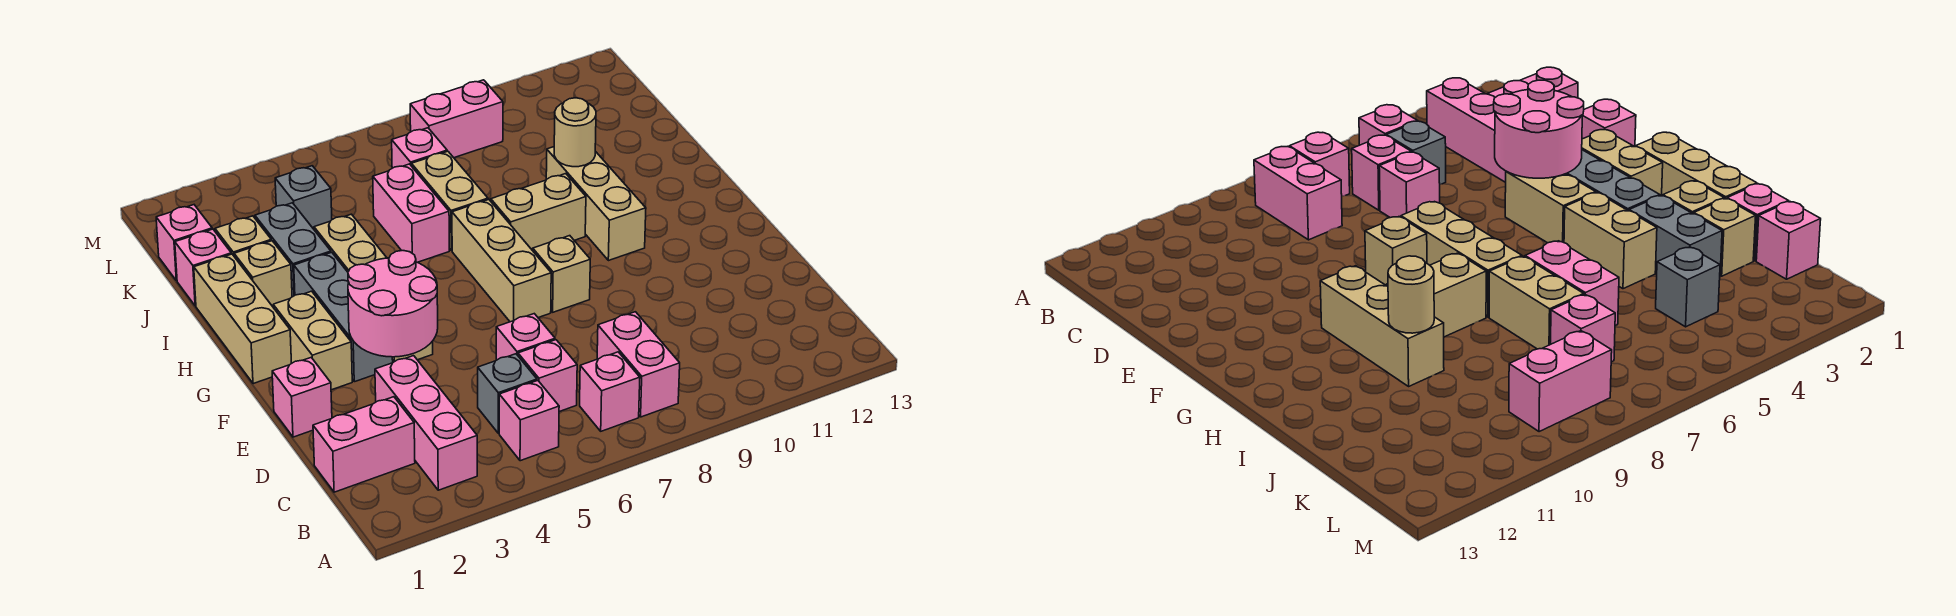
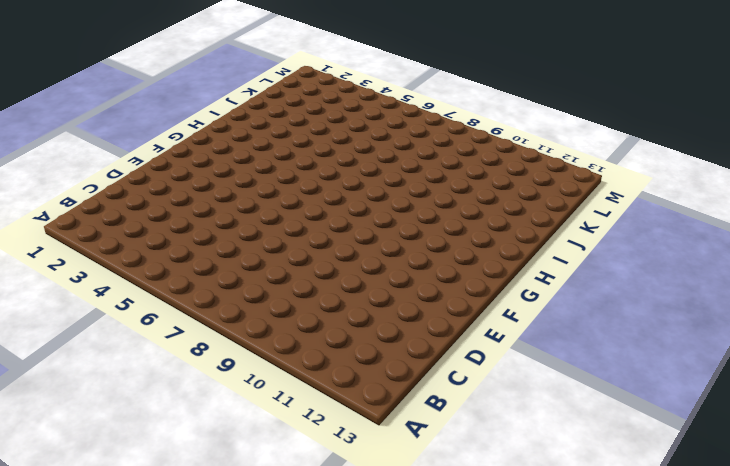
none -> pink 1x3 brick [375,356,477,490]
none -> pink 1x1 brick [499,381,559,461]
none -> pink 1x1 brick [580,352,640,431]
none -> pink 1x2 brick [597,312,680,417]

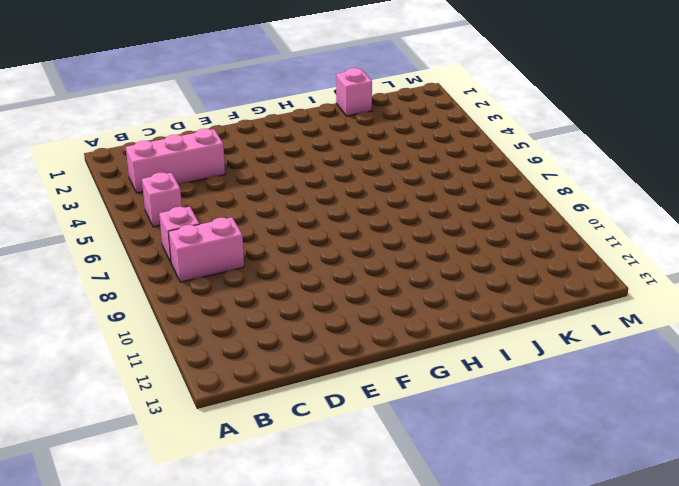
none -> pink 1x2 brick [313,397,415,492]
none -> grey 1x1 brick [478,354,537,433]
none -> pink 1x1 brick [518,340,577,412]
none -> pink 1x1 brick [496,314,555,360]

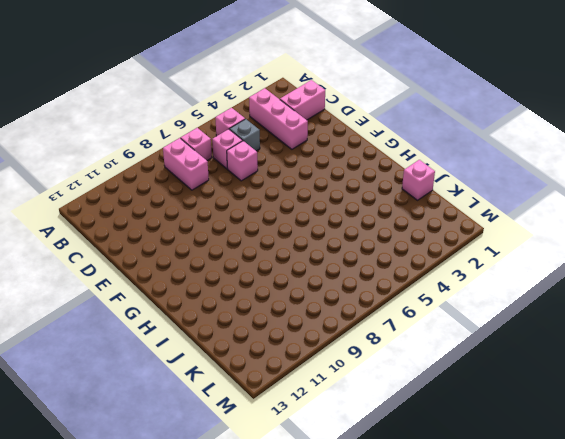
none -> pink 1x1 brick [272,358,332,437]
none -> tan 1x2 brick [273,291,352,390]
none -> grey 1x3 brick [294,252,393,382]
none -> tan 1x2 brick [1505,171,1596,243]

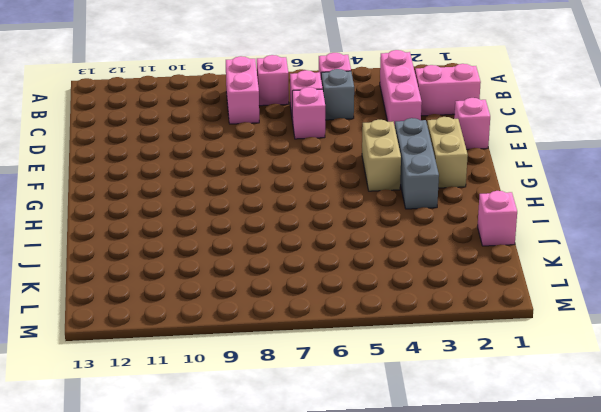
none -> tan 1x3 brick [452,200,551,322]
none -> tan 1x1 brick [533,236,590,312]
none -> tan 1x3 brick [194,254,292,384]
none -> tan 1x3 brick [546,147,646,261]

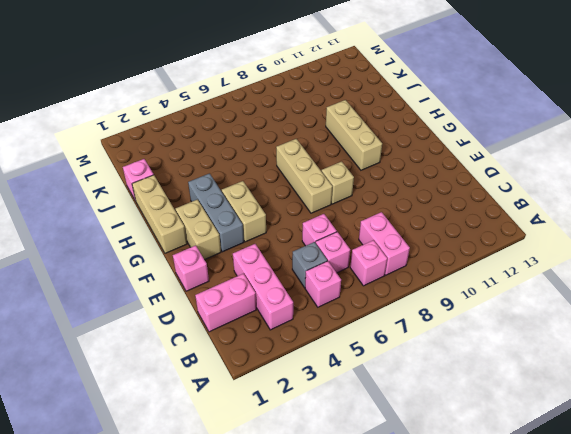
none -> tan 1x2 brick [314,214,387,272]
none -> tan 1x2 brick [491,174,586,251]
none -> tan 1x1 brick [234,241,292,307]
none -> grey 1x2 brick [255,203,331,297]

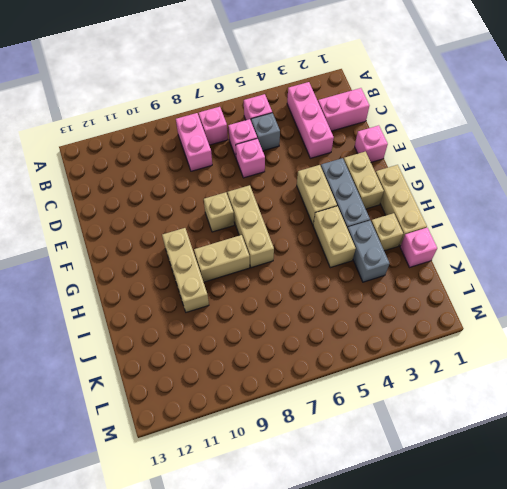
none -> pink 1x2 brick [373,164,449,262]
none -> tan 1x2 brick [412,151,488,251]
none -> tan 1x1 brick [215,216,271,256]
none -> pink 1x1 brick [156,205,212,281]

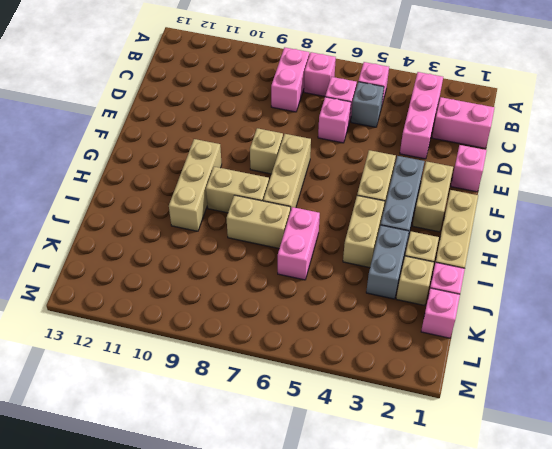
tan 1x2 brick [227,195,291,249] -> tan 1x2 brick turned to [412,151,488,251]
none -> grey 1x1 brick [275,166,332,229]
none -> pink 1x1 brick [392,128,447,168]
none -> pink 1x2 brick [410,80,503,158]
none -> pink 2x2 round brick [348,251,438,357]

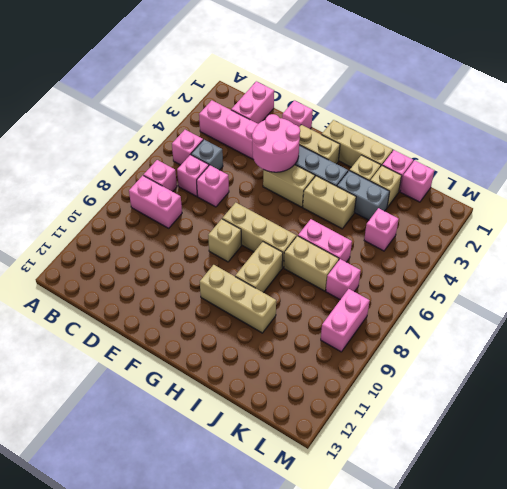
pink 1x1 brick [364,208,399,251] -> grey 1x1 brick [275,166,332,229]
none -> tan 1x1 round brick [554,98,596,167]

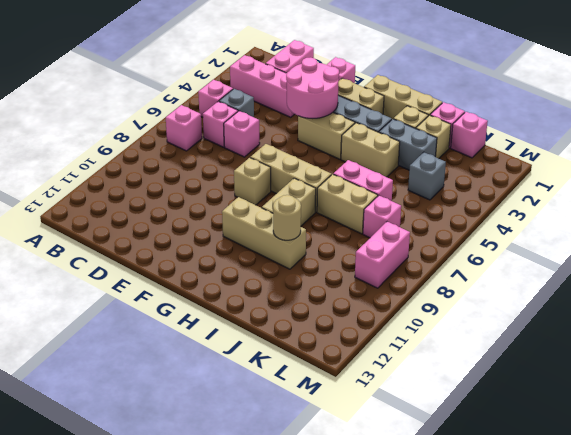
none -> pink 1x2 brick [597,312,680,417]

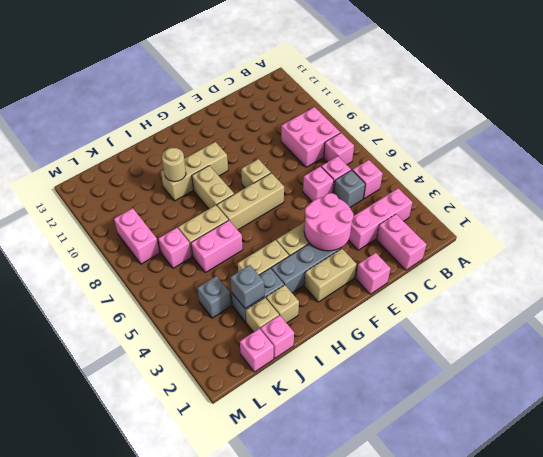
pink 2x2 brick [281,107,340,167] -> pink 1x2 brick [597,312,680,417]
grey 1x1 brick [230,265,264,309] -> none
none -> tan 1x3 brick [194,254,292,384]

